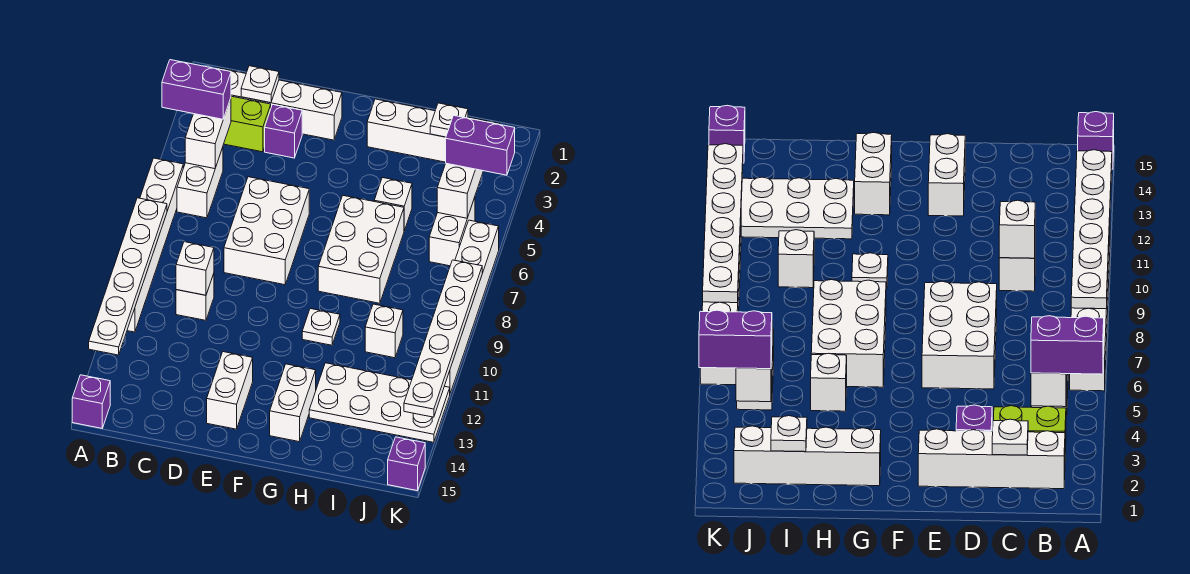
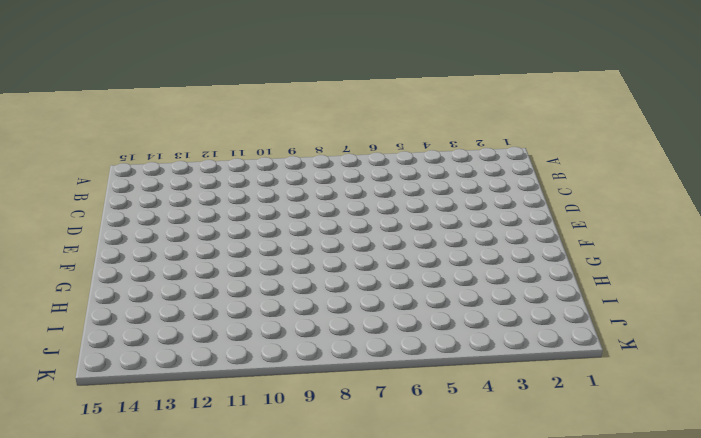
none -> white 1x6 brick [127,158,183,332]
none -> purple 1x1 brick [72,375,110,428]
none -> white 1x4 brick [217,68,342,140]

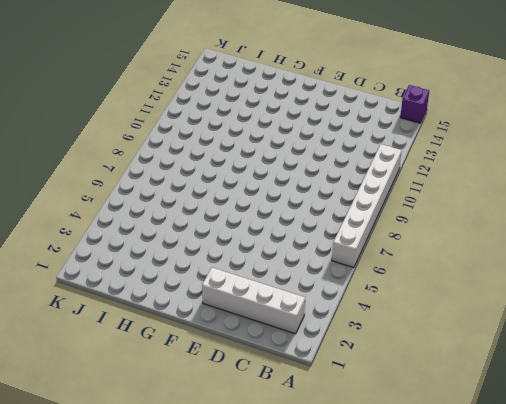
none -> lime 1x2 brick [224,96,271,152]
none -> white 1x2 brick [177,147,223,218]
none -> white 1x1 brick [176,274,214,320]

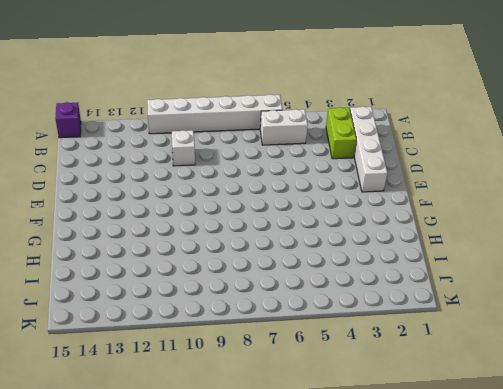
none -> purple 1x1 brick [265,105,302,158]
none -> white 2x3 brick [224,177,309,285]
none -> white 1x2 brick [207,352,253,429]

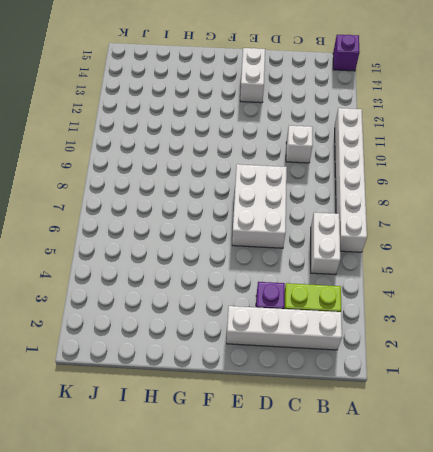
none -> white 1x4 brick [367,99,499,162]
none -> white 2x3 brick [318,196,404,303]
none -> white 1x1 plate [302,309,340,345]

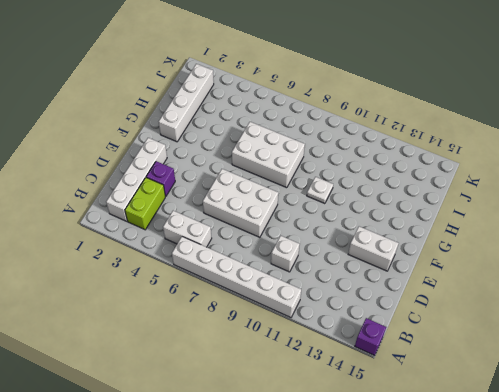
none -> white 1x2 brick [270,364,316,442]
none -> white 1x1 brick [374,178,412,231]
none -> white 2x4 plate [309,363,450,442]

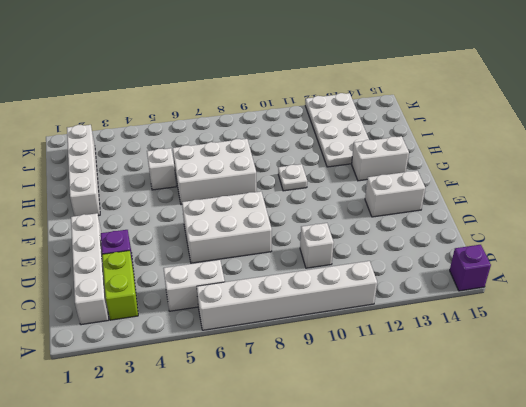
none -> white 1x1 brick [365,304,403,358]
none -> white 1x2 brick [429,197,475,266]
none -> white 1x6 brick [445,220,499,393]

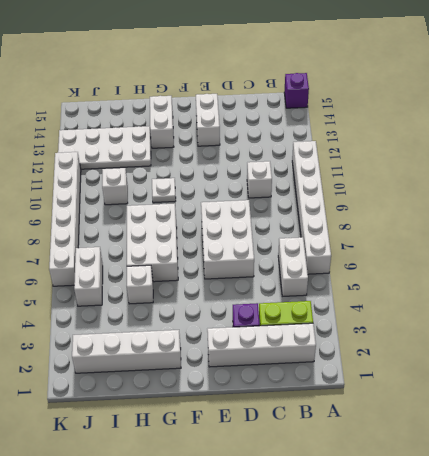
none -> purple 1x1 brick [388,437,425,491]
none -> white 1x6 plate [89,198,167,355]
none -> white 1x2 brick [185,98,231,169]

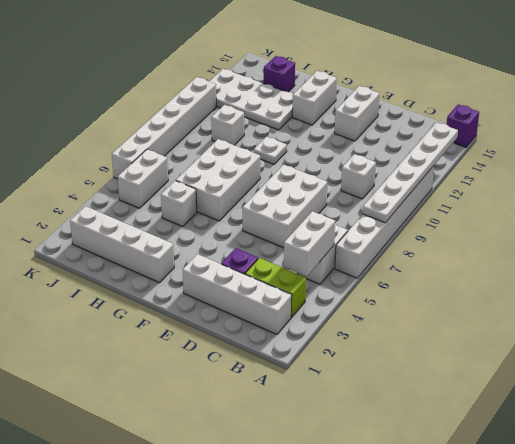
purple 1x1 brick [264,56,295,92] -> purple 1x1 brick moved to [388,437,425,491]
none -> white 1x1 plate [241,66,279,103]
none -> white 1x1 brick [176,242,214,295]
none -> white 1x1 plate [430,103,468,137]

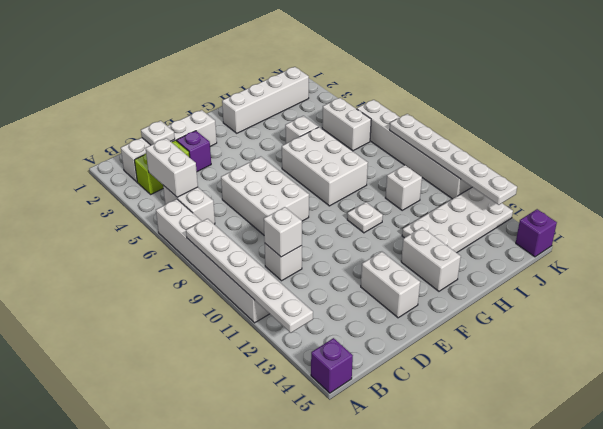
none -> white 1x1 plate [430,103,468,137]
none -> white 1x2 brick [437,163,483,218]
none -> purple 1x2 brick [162,60,231,119]

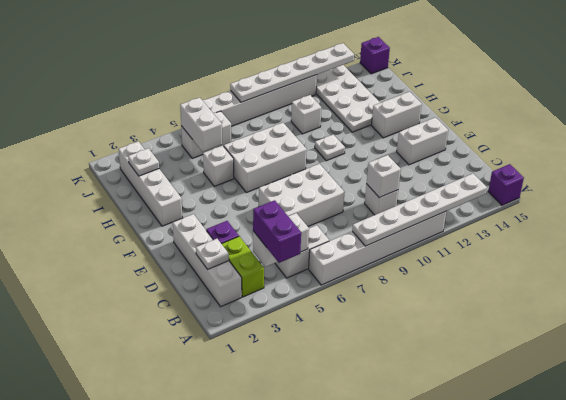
white 1x2 brick [180,98,222,152] -> white 1x2 brick turned to [437,163,483,218]
none -> purple 1x2 brick [446,116,515,175]

